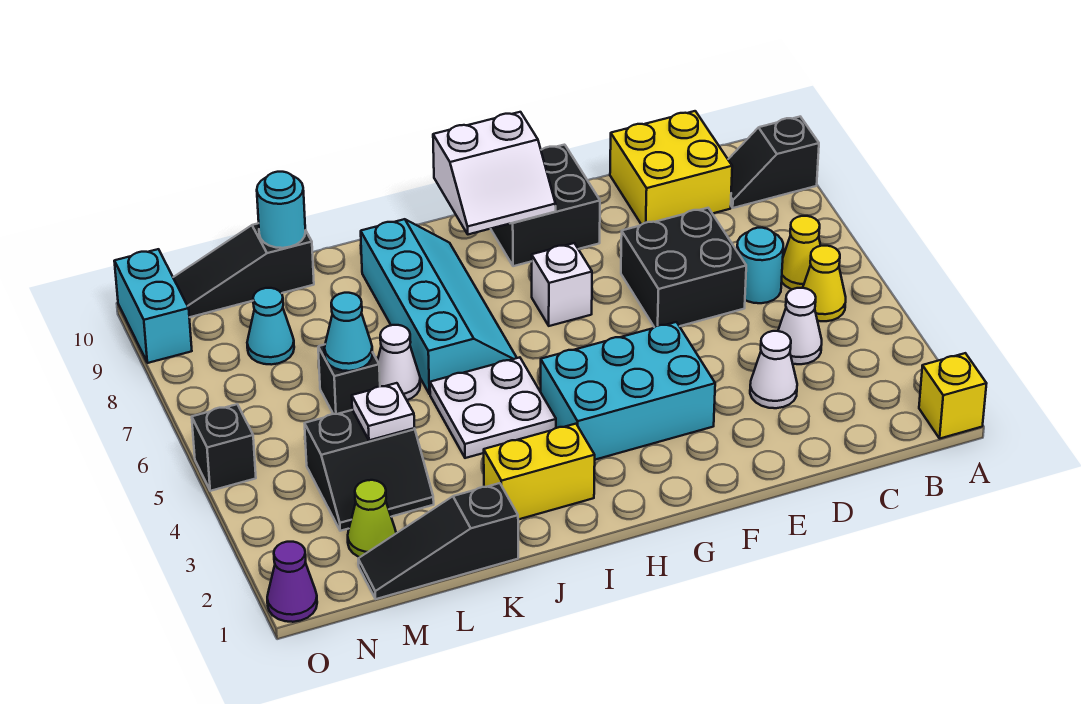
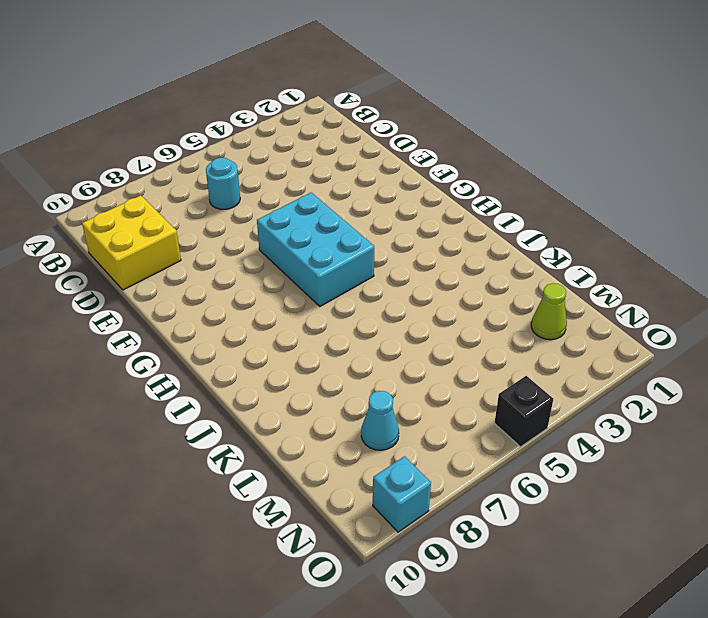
cyan 2x3 brick [257,193,374,306] -> cyan 2x3 brick moved to [541,322,715,460]
cyan 1x1 brick [373,456,431,532] -> cyan 1x2 brick [114,249,192,363]
none -> yellow 1x1 brick [919,353,987,438]
none -> black 1x2 slope [728,117,819,208]
none -> yellow 1x1 cone [803,246,846,321]

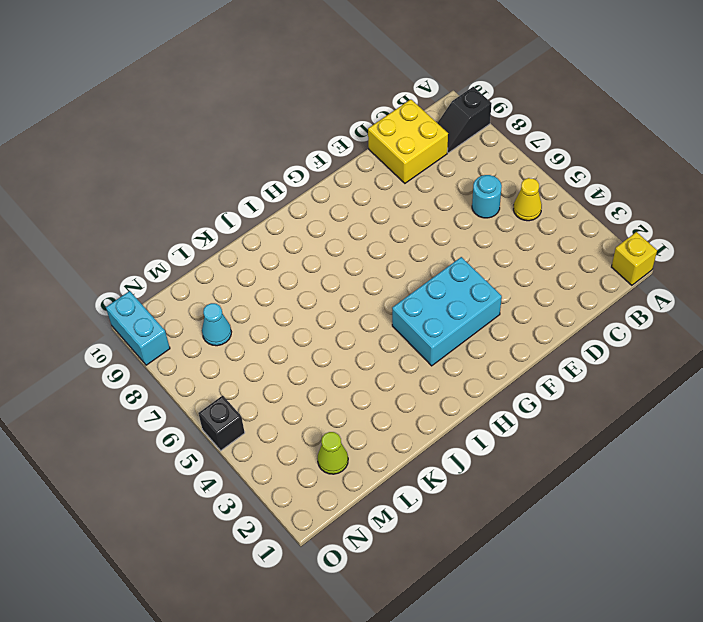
none -> yellow 1x1 cone [782,216,821,289]
none -> white 1x1 cone [778,288,822,364]
none -> white 1x1 cone [750,331,797,408]

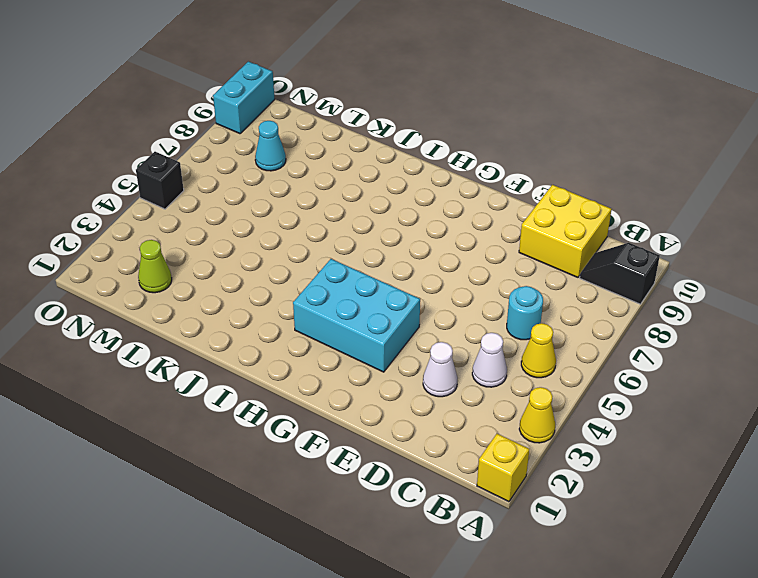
yellow 1x1 cone [519,387,555,443] -> yellow 1x1 cone moved to [782,216,821,289]
none -> black 2x2 brick [621,208,746,327]
none -> black 2x2 brick [491,145,600,266]
none -> white 1x1 brick [532,243,592,326]

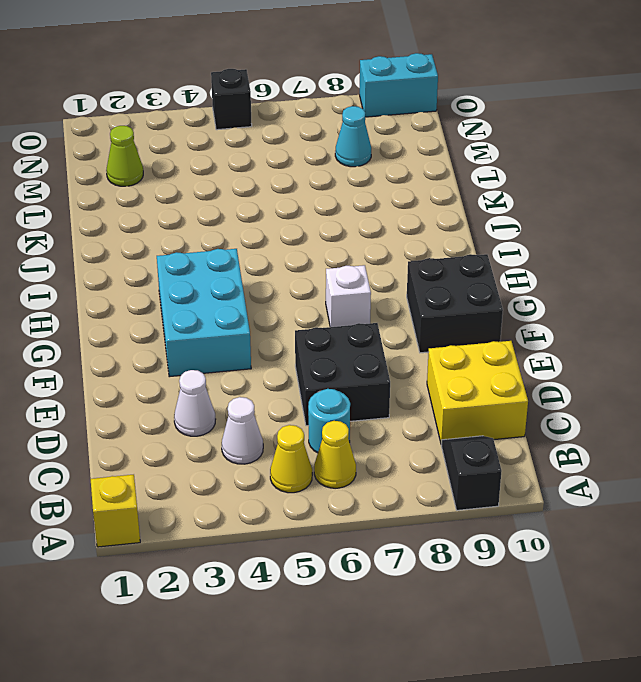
none -> yellow 1x2 brick [484,424,595,520]
none -> white 2x2 plate [430,357,556,458]
none -> cyan 2x4 slope [361,219,517,394]

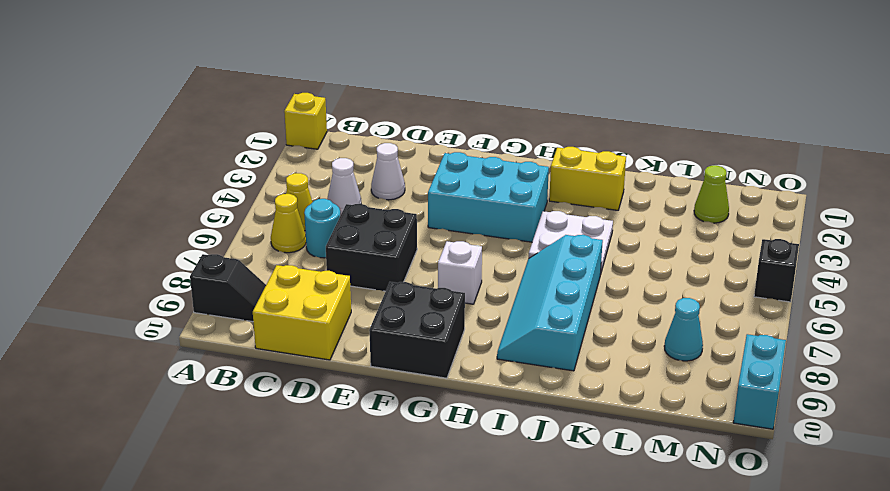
none -> black 1x3 slope [358,483,518,599]
none -> white 1x1 cone [377,325,420,400]
none -> black 2x2 slope [305,410,434,531]

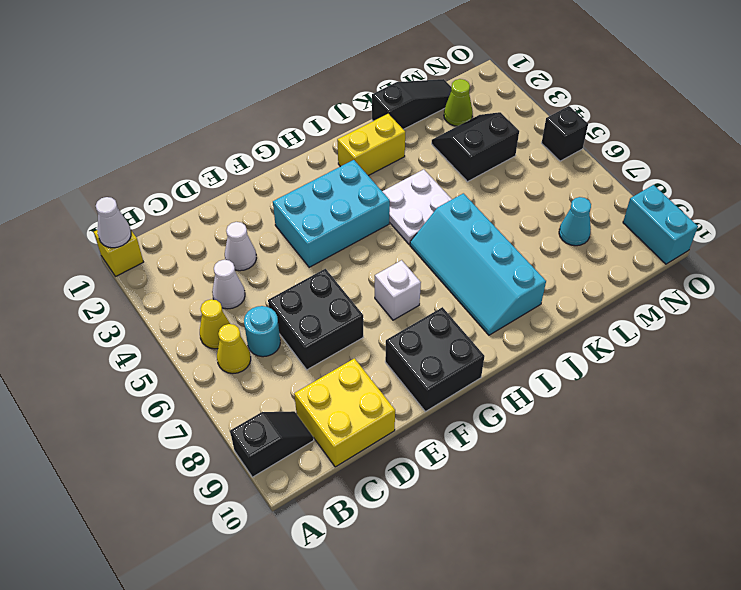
white 1x1 cone [96,197,131,248] -> white 1x1 cone moved to [377,325,420,400]
none -> black 1x1 brick [318,345,380,414]
none -> black 1x3 slope [173,223,314,317]
none -> purple 1x1 cone [267,542,317,622]

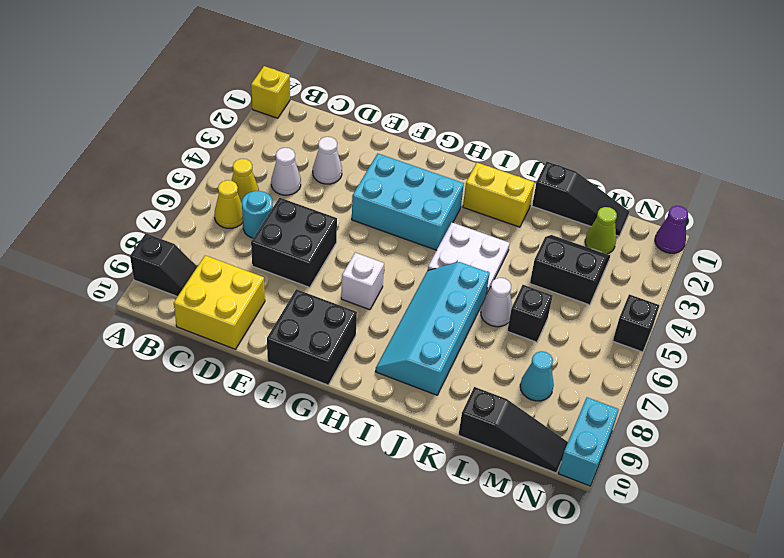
none -> white 2x2 slope [433,112,556,234]
none -> white 1x1 plate [352,383,414,440]
none -> cyan 1x1 cone [324,293,372,371]

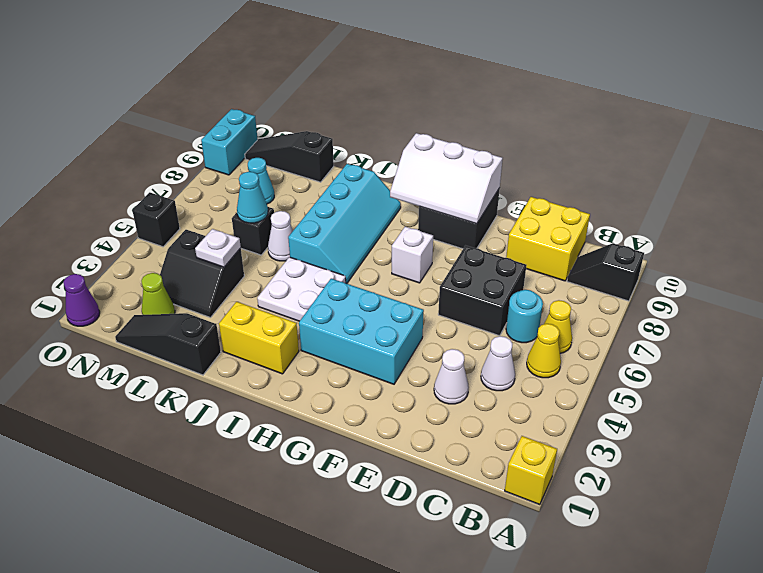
white 2x3 slope [390,133,503,224] -> white 2x2 slope [433,112,556,234]
none -> cyan 1x1 round brick [257,172,305,248]

